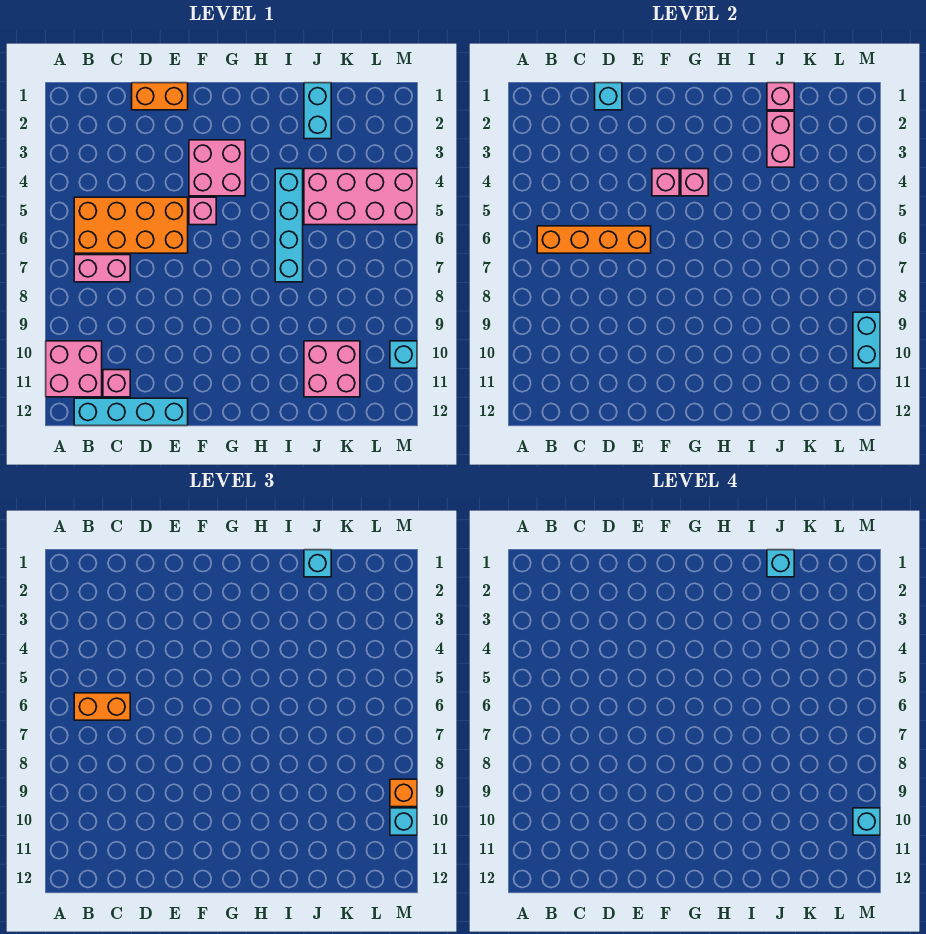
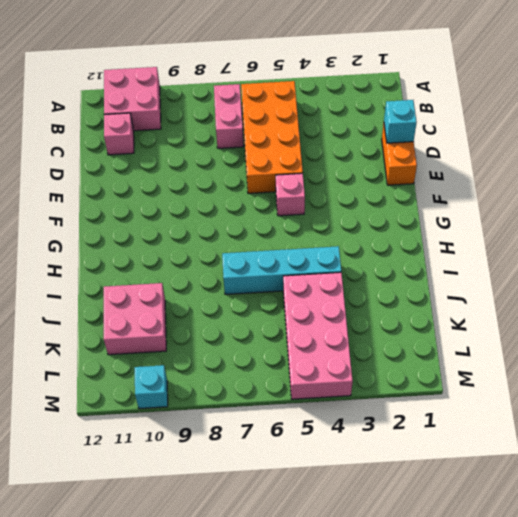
none -> cyan 1x4 brick [74,398,188,426]
none -> pink 2x2 brick [189,140,245,196]
none -> cyan 1x2 brick [304,83,331,139]

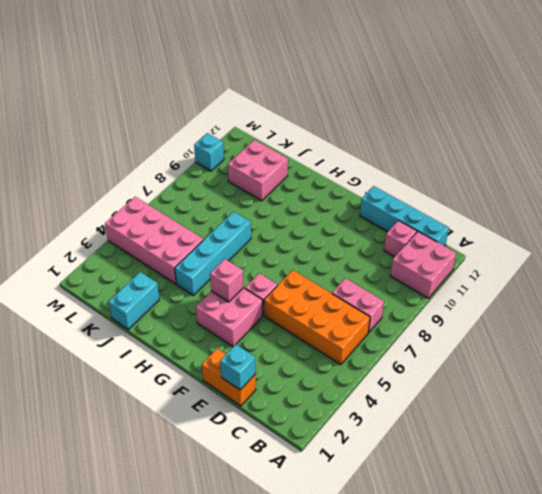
none -> orange 1x4 brick [537,226,651,253]
none -> pink 1x1 brick [652,169,679,196]
none -> pink 1x1 brick [767,83,794,110]

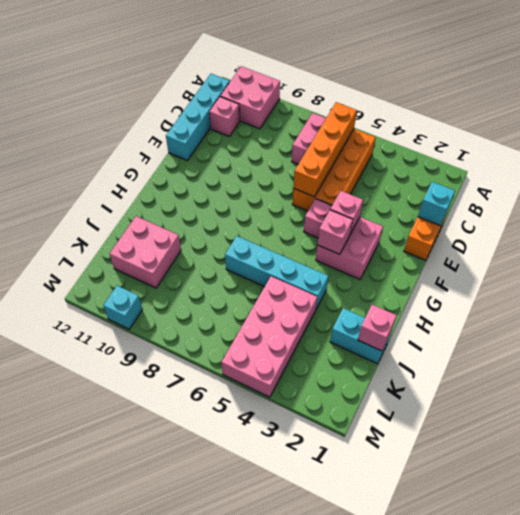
none -> pink 1x2 brick [767,111,794,167]
none -> cyan 1x2 brick [853,312,880,368]
none -> orange 1x2 brick [74,693,130,720]

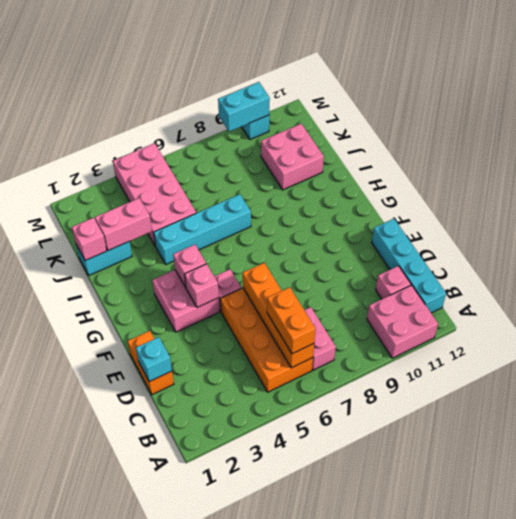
none -> cyan 1x1 brick [304,550,331,577]
none -> orange 1x1 brick [390,779,417,807]
none -> cyan 1x1 brick [390,808,417,835]

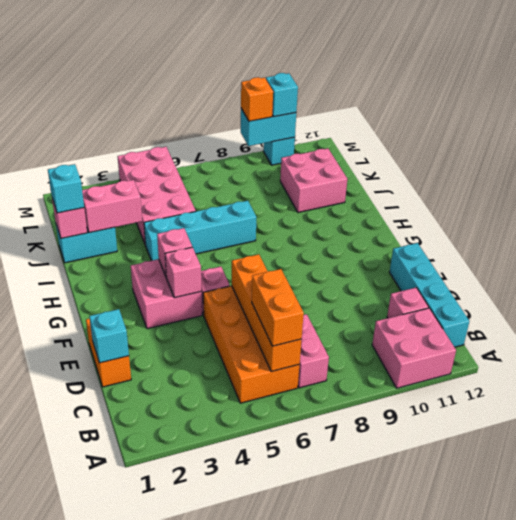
none -> cyan 1x1 brick [767,550,794,577]
none -> cyan 1x1 brick [853,808,880,835]

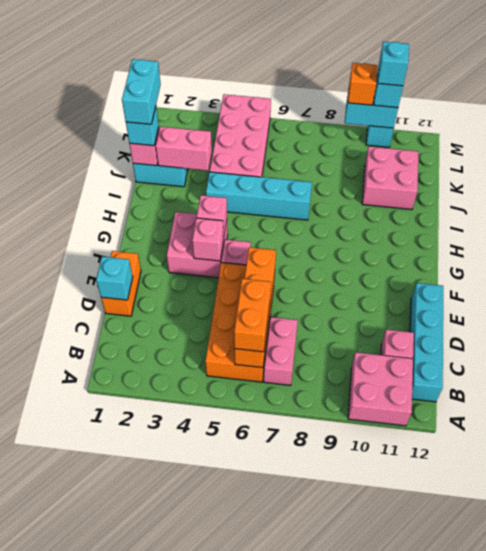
cyan 1x2 brick [122,59,161,124] -> cyan 1x1 brick [767,550,794,577]

